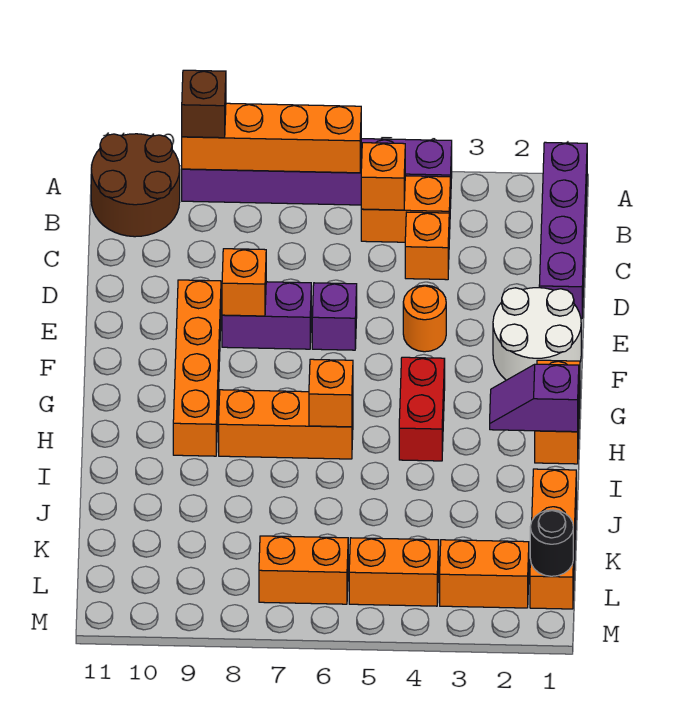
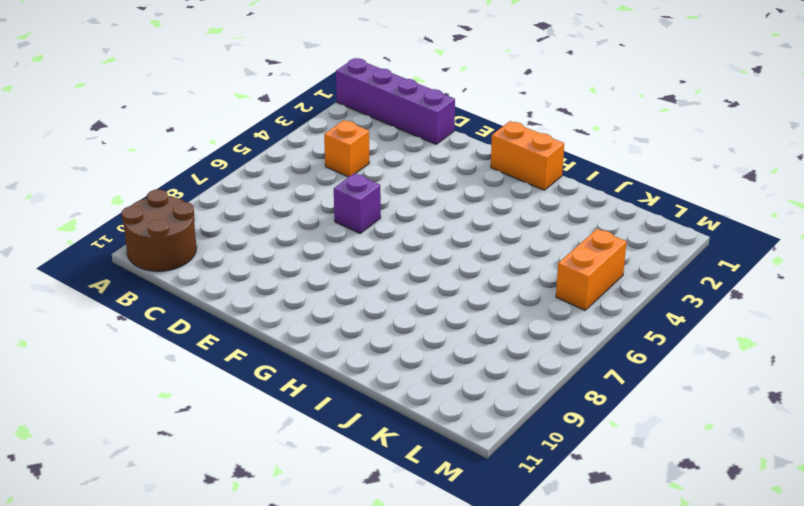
none -> purple 1x6 brick [182,139,452,205]
none -> orange 1x2 brick [361,176,451,242]
none -> white 2x2 round brick [493,288,581,380]

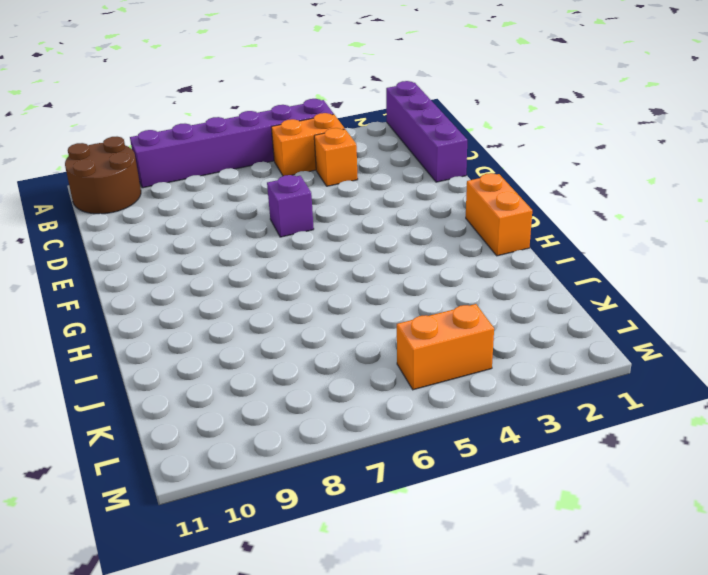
none -> white 2x2 round brick [493,288,581,380]
none -> orange 1x1 round brick [403,285,446,352]
none -> purple 1x2 brick [222,282,311,349]

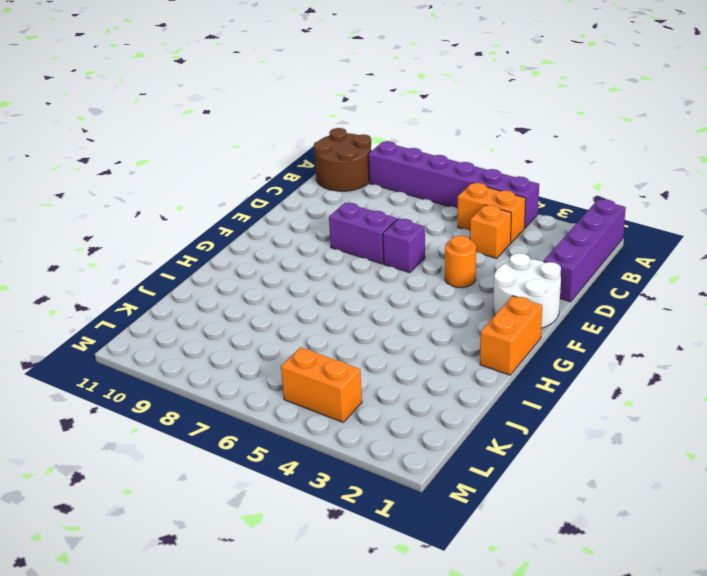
none -> orange 1x4 brick [173,280,221,456]
none -> red 1x2 brick [399,357,445,461]
none -> orange 1x3 brick [219,390,353,459]

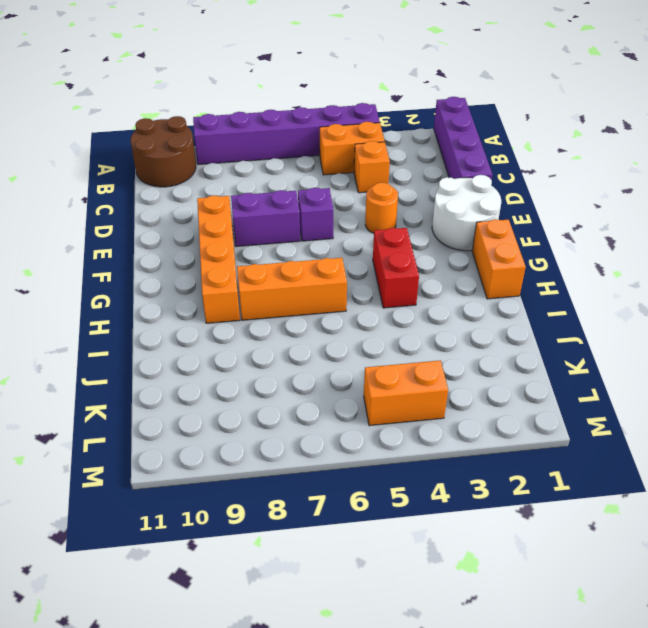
none -> orange 1x3 brick [530,469,576,609]
none -> orange 1x2 brick [440,540,529,608]
none -> orange 1x2 brick [259,536,348,604]

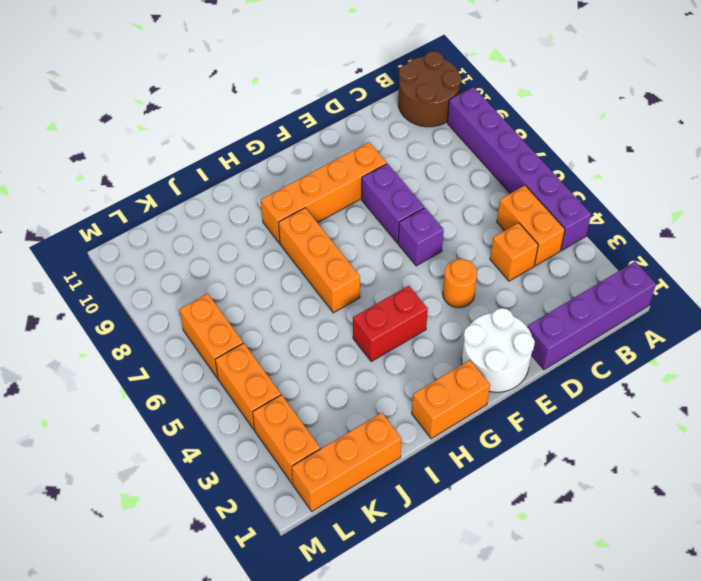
none -> orange 1x4 brick [182,103,361,173]
none -> orange 1x1 brick [361,143,405,210]
none -> orange 1x1 brick [222,249,266,316]

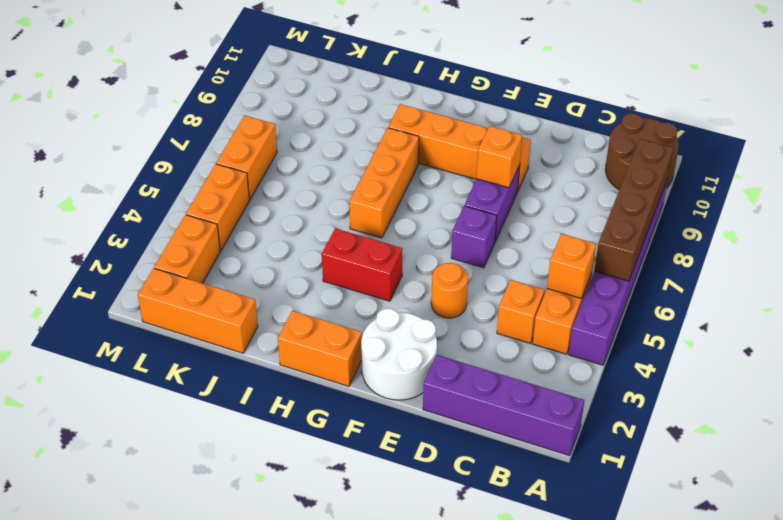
brown 1x4 brick [595,139,673,281] -> orange 1x4 brick [182,103,361,173]
none -> purple 1x2 slope [490,364,579,432]
none -> orange 1x1 brick [309,359,353,427]
none -> black 1x1 round brick [530,510,573,576]

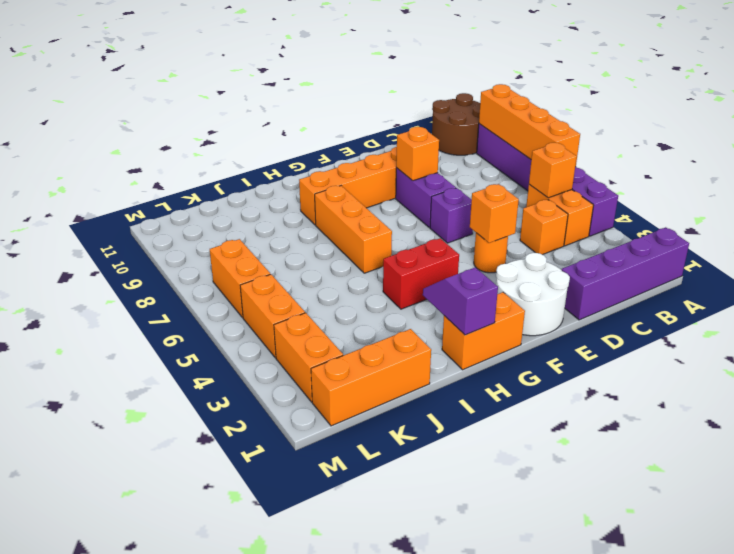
orange 1x1 brick [470,184,519,243] -> orange 1x1 brick moved to [309,359,353,427]
none -> black 1x1 round brick [530,510,573,576]
none -> brown 1x1 brick [182,70,226,138]

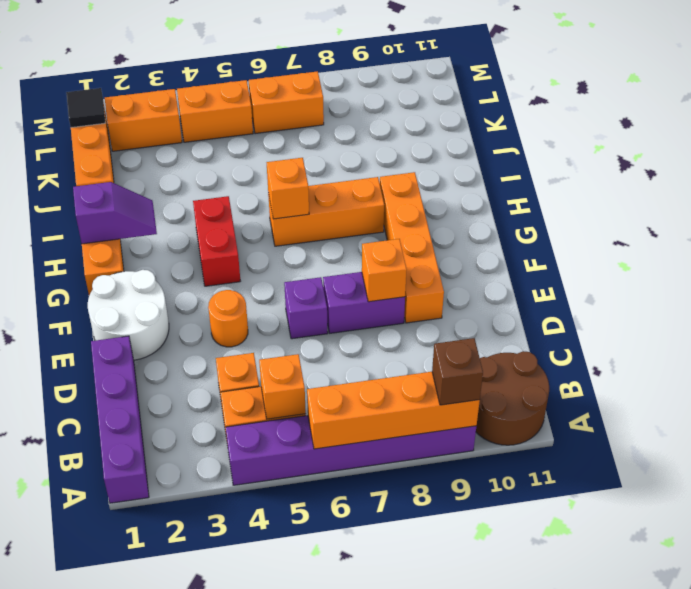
black 1x1 tile [66,88,106,128] -> black 1x1 round brick [530,510,573,576]

